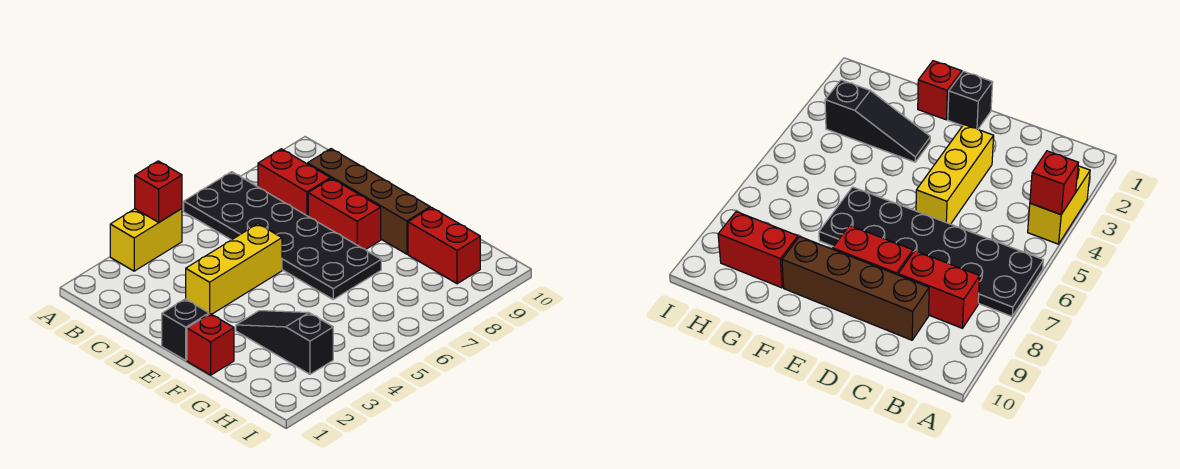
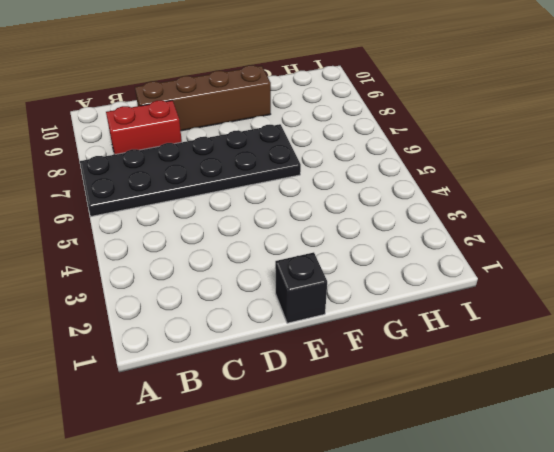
none -> yellow 1x2 brick [110,209,182,271]
none -> yellow 1x3 brick [186,224,282,314]

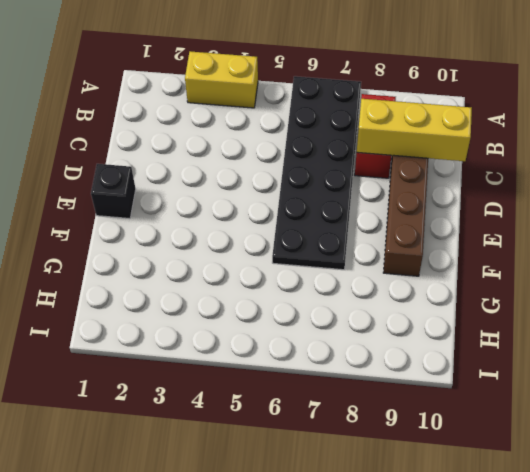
yellow 1x3 brick [357,99,472,161] -> yellow 1x3 brick moved to [186,224,282,314]
none -> red 1x2 brick [308,178,381,250]
none -> red 1x1 brick [187,314,234,375]

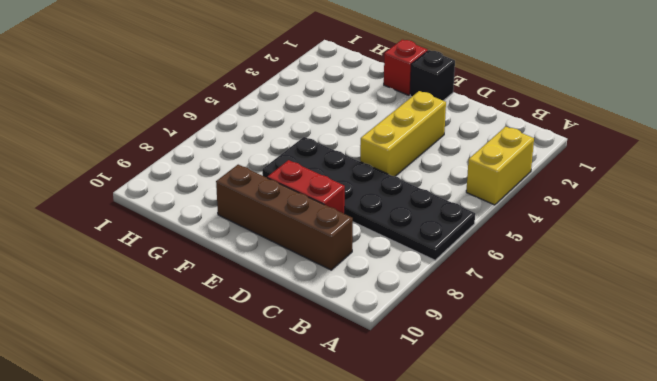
none -> red 1x2 brick [258,149,330,216]
none -> black 1x3 slope [236,311,333,374]

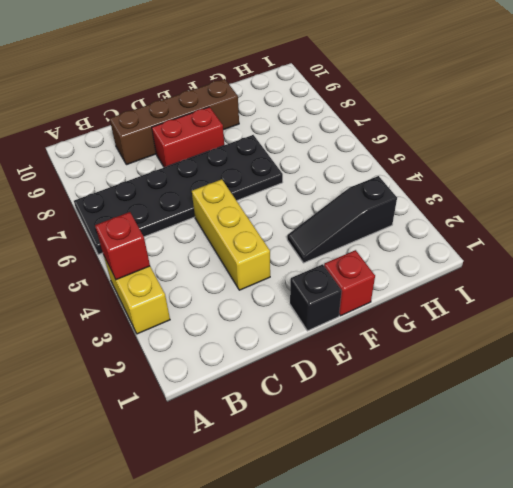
none -> red 1x2 brick [258,149,330,216]
none -> red 1x2 brick [408,208,480,284]

